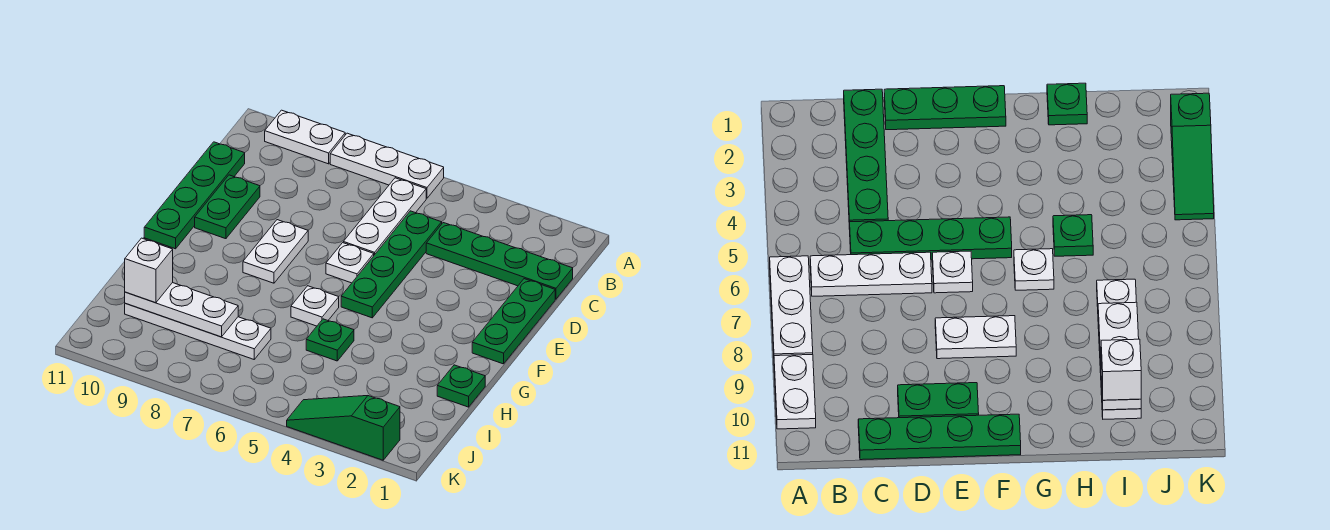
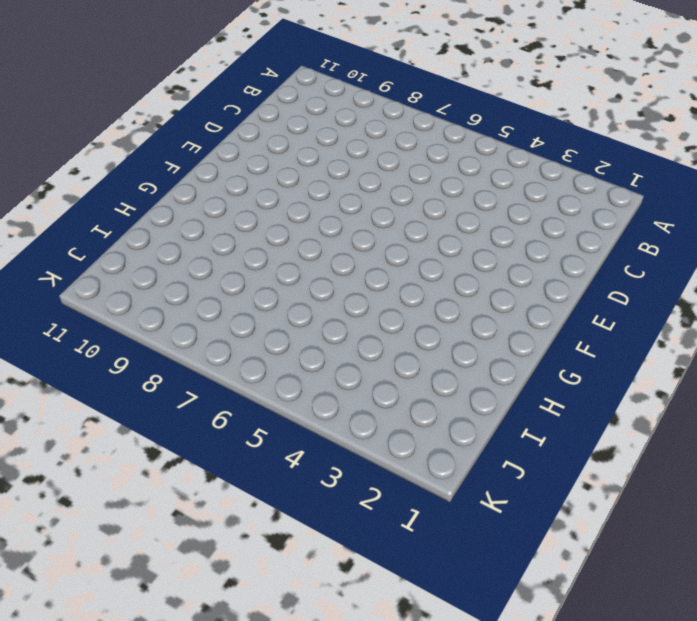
none -> white 1x3 plate [330,133,444,198]
none -> white 1x2 plate [265,110,345,164]
none -> white 1x3 plate [343,178,426,255]

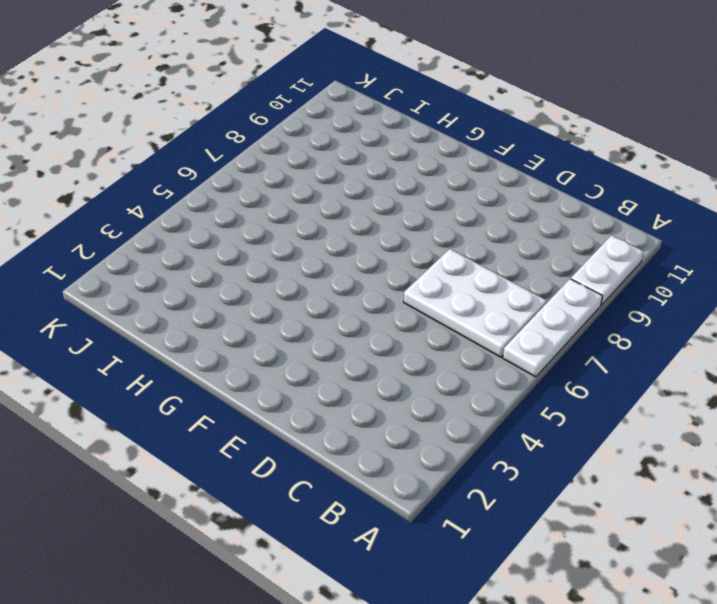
white 2x3 plate [404,249,547,357] -> white 1x3 plate [343,178,426,255]
none -> green 1x4 plate [426,223,573,299]
none -> green 1x4 plate [341,211,442,318]
none -> green 1x4 plate [144,142,245,249]

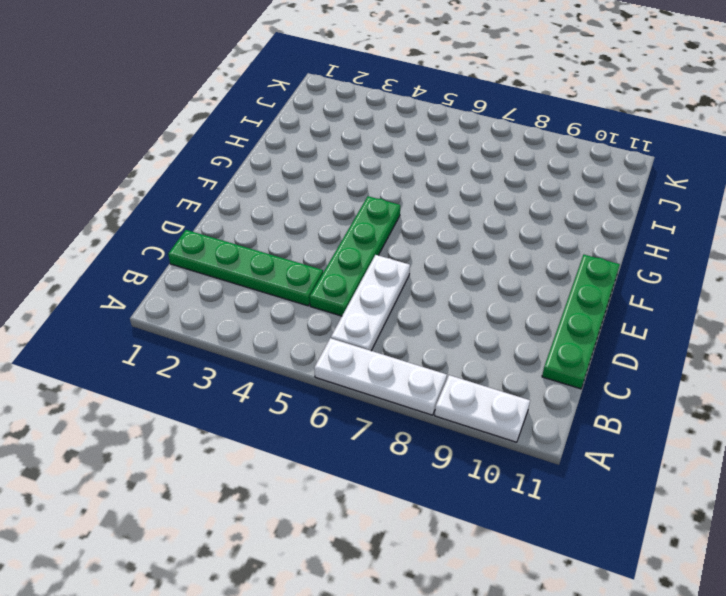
none -> green 1x3 plate [472,279,555,364]
none -> green 1x2 plate [195,175,260,239]
none -> white 1x1 plate [326,243,374,283]

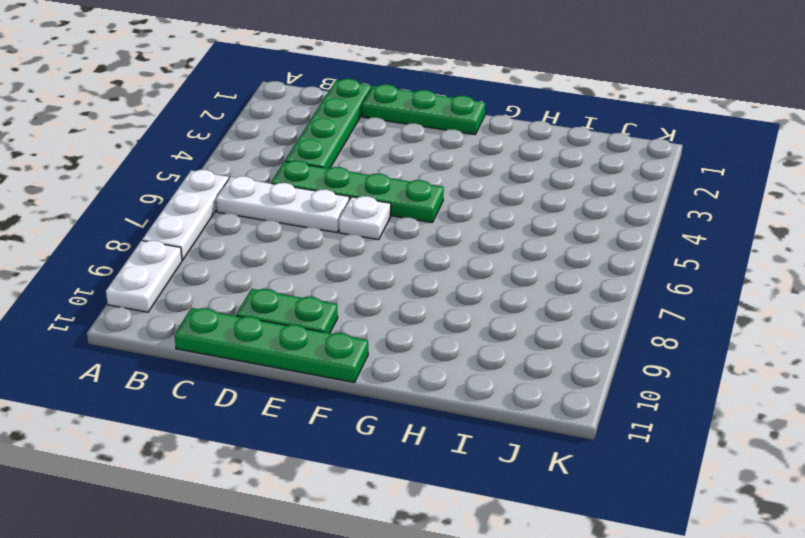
none -> white 1x2 plate [243,220,308,283]
none -> white 1x1 plate [291,286,339,326]
none -> green 1x1 plate [437,365,485,407]

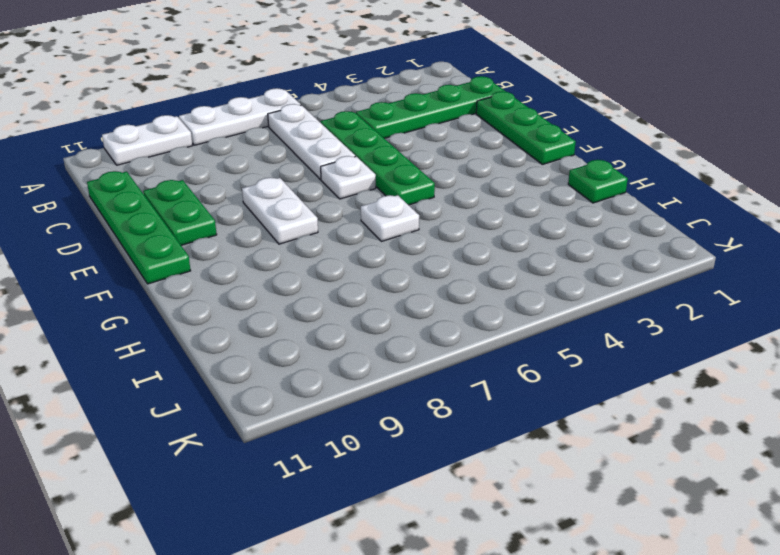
none -> green 1x1 plate [306,319,354,361]
none -> white 1x4 plate [125,303,271,359]
none -> green 1x3 slope [287,396,400,460]

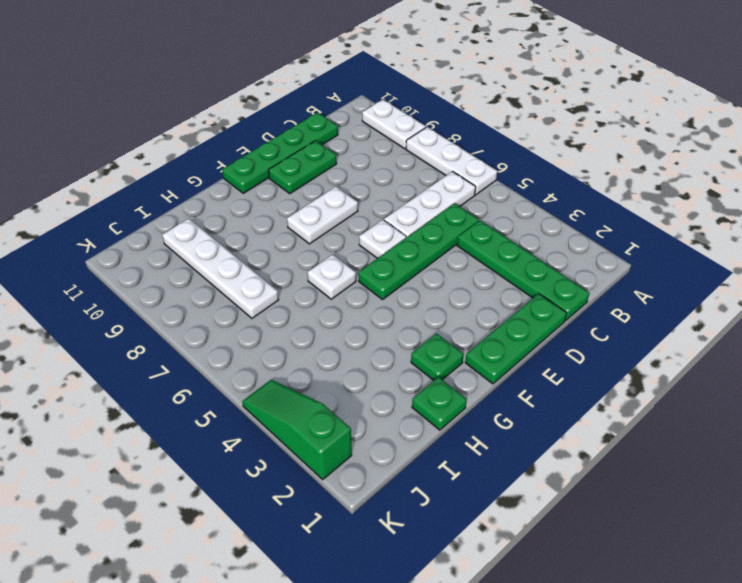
green 1x1 plate [411,333,464,380] -> green 1x1 plate moved to [306,319,354,361]
none -> white 1x3 plate [125,283,238,337]
none -> white 1x1 brick [125,238,173,303]

